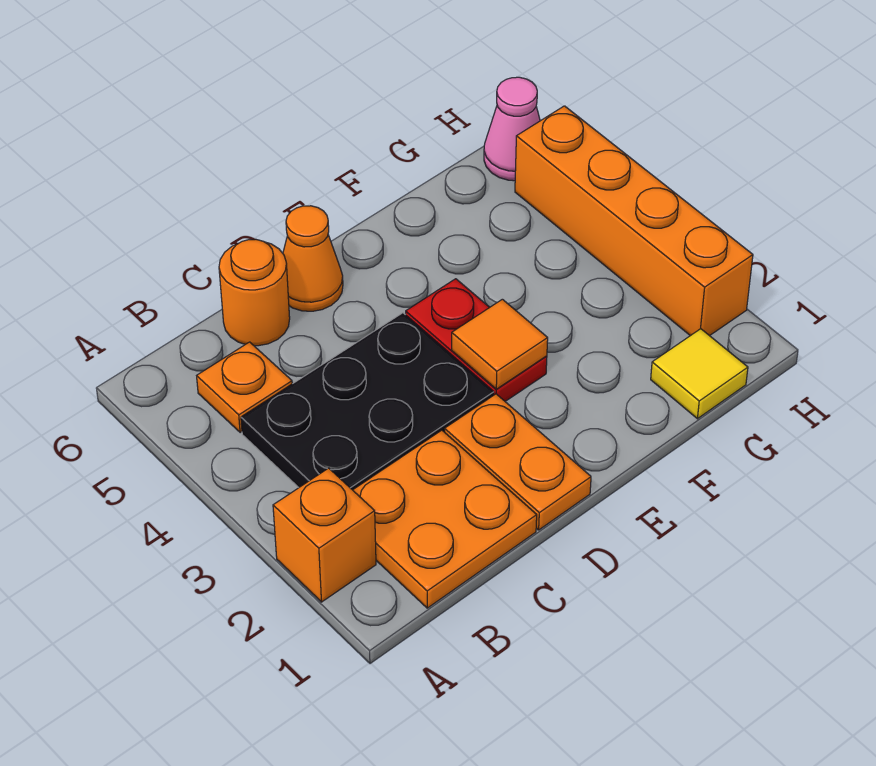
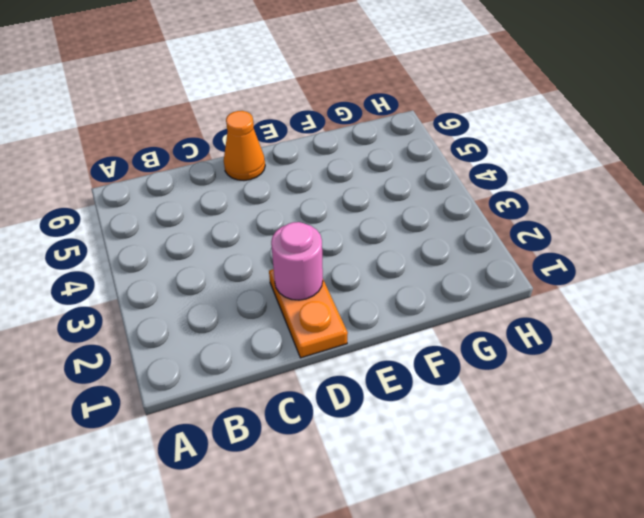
pink 1x1 round brick [271,222,323,300] -> none
none -> orange 1x1 brick [273,468,376,602]
none -> orange 2x2 plate [353,430,537,608]
none -> black 2x3 plate [241,313,494,490]

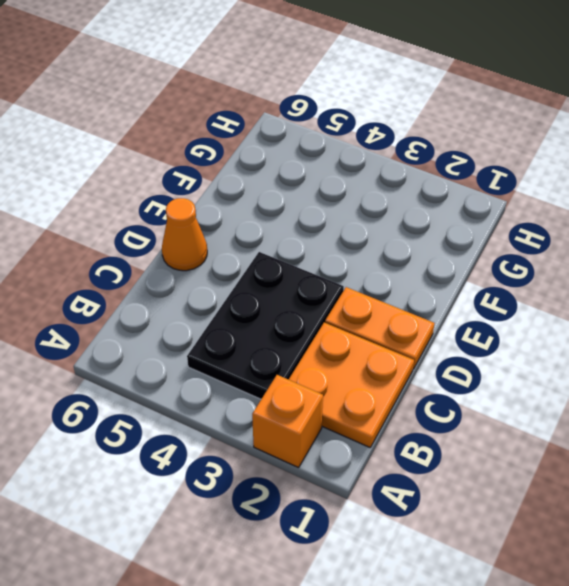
none -> orange 1x1 plate [197,342,292,433]
none -> orange 1x1 round brick [219,240,290,346]
none -> red 1x2 plate [406,279,547,401]

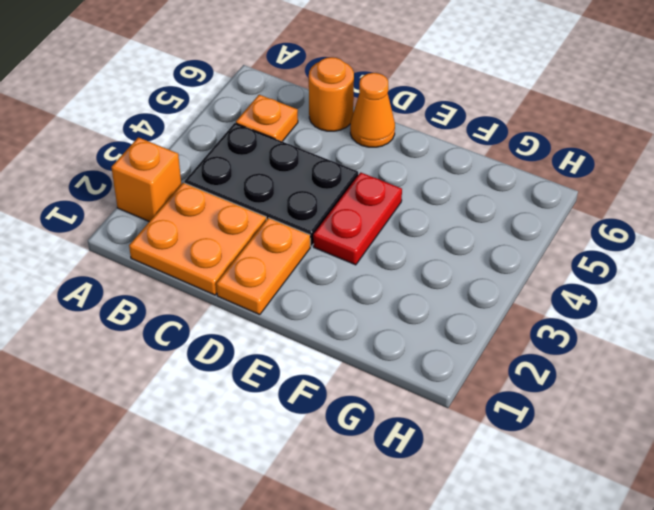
none -> yellow 1x1 tile [651,329,748,419]
none -> orange 1x4 brick [515,106,753,336]
none -> pink 1x1 cone [484,77,540,181]

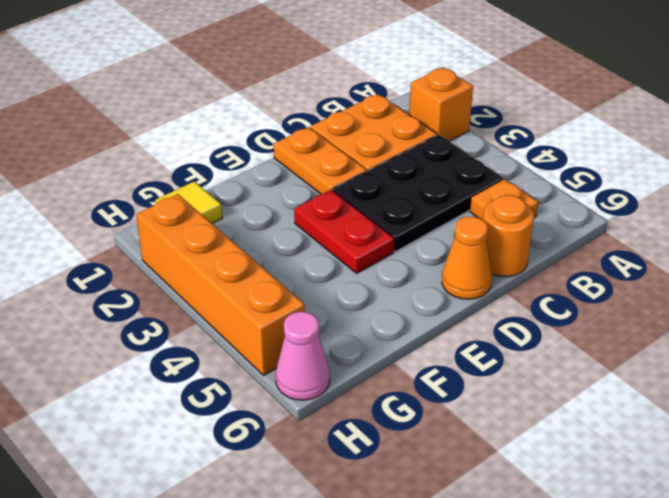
none -> orange 1x1 tile [452,299,548,389]

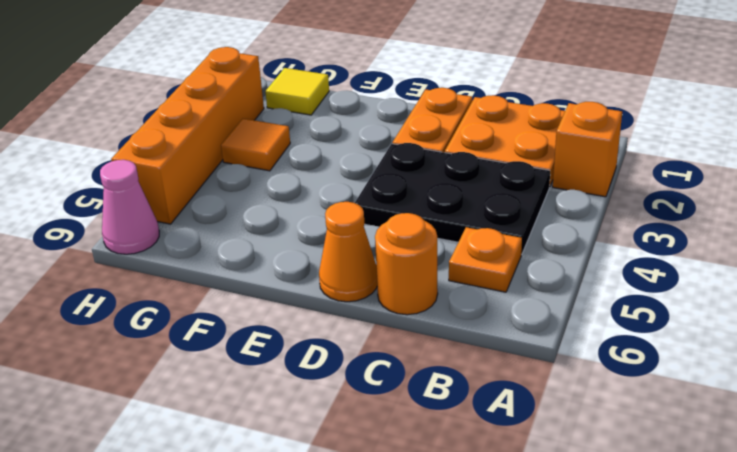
orange 1x1 tile [221,119,290,171] -> orange 1x1 tile moved to [452,299,548,389]
none -> red 1x2 plate [406,279,547,401]

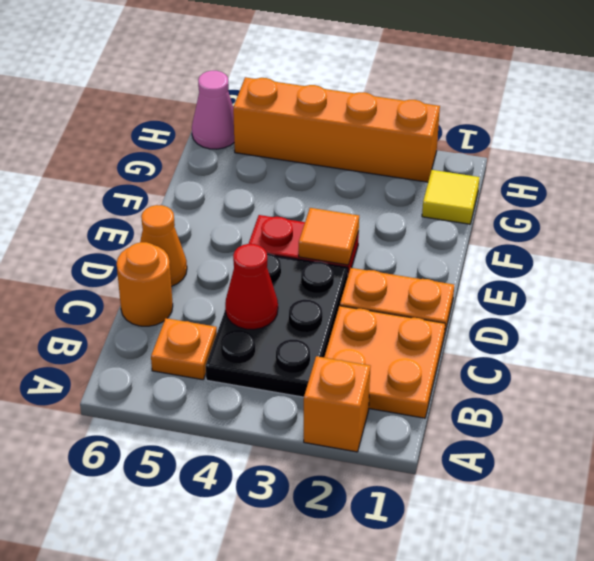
red 1x1 cone [225,244,278,330] -> none

